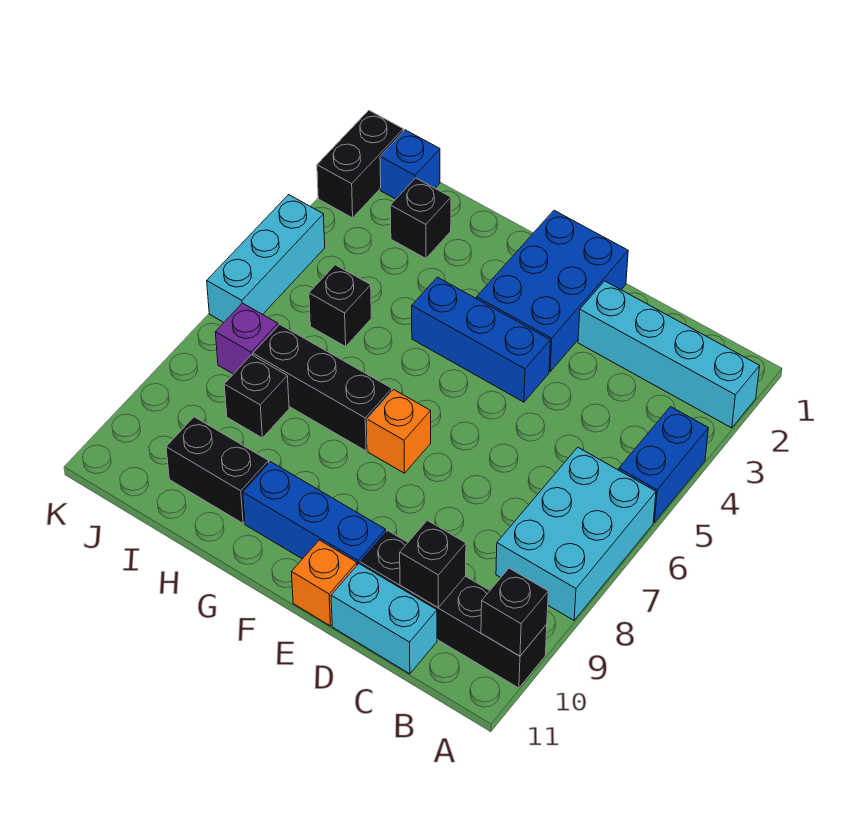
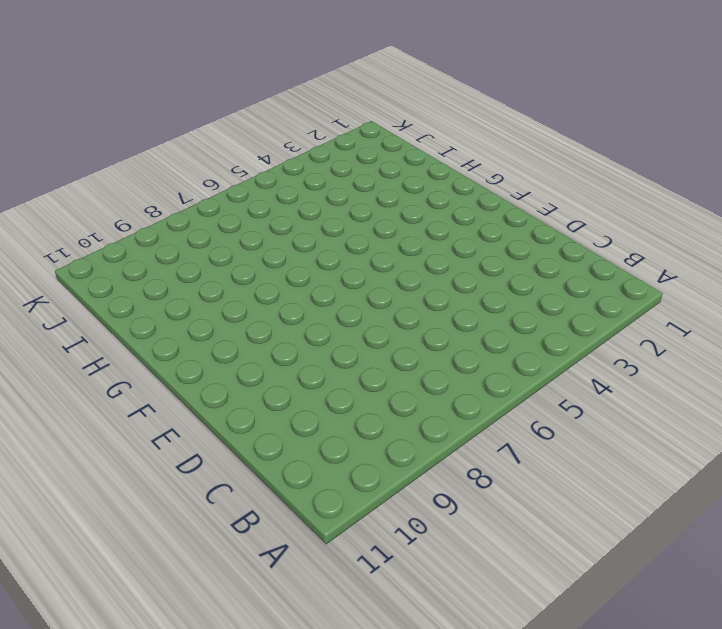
none -> cyan 1x4 brick [578,281,760,428]
none -> blue 1x2 brick [619,407,708,522]
none -> cyan 2x3 brick [496,447,656,620]

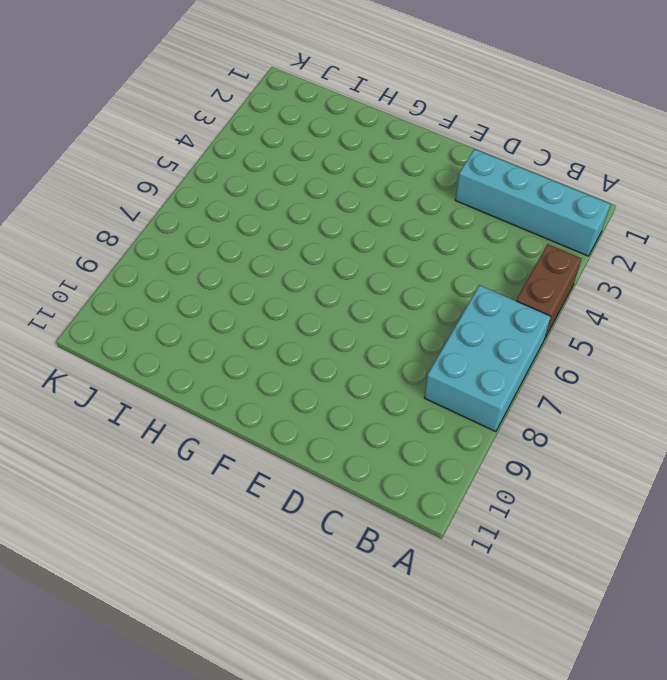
brown 1x2 brick [516,244,582,338] -> blue 1x2 brick [619,407,708,522]
none -> black 1x4 brick [360,531,547,688]
none -> cyan 1x2 brick [331,564,437,674]
none -> blue 2x3 brick [477,210,628,372]

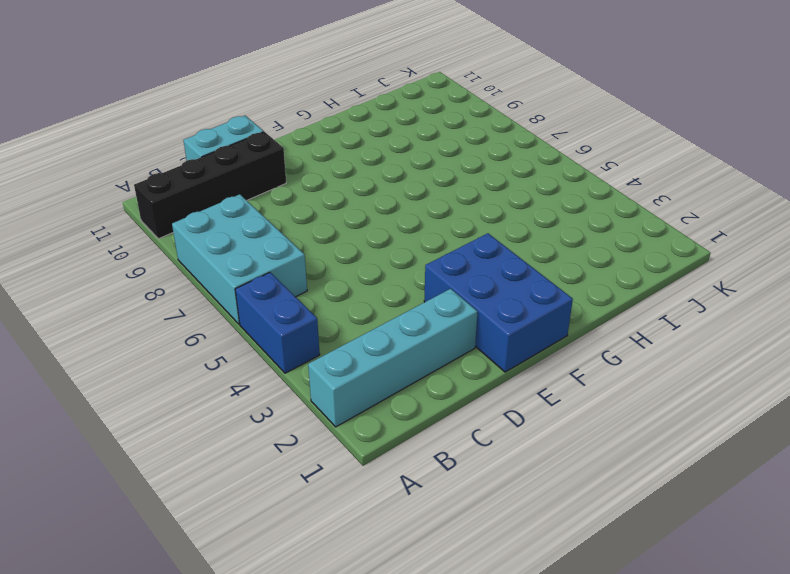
none -> blue 1x3 brick [412,277,550,402]
none -> blue 1x3 brick [243,462,386,565]
none -> orange 1x1 brick [292,540,357,626]

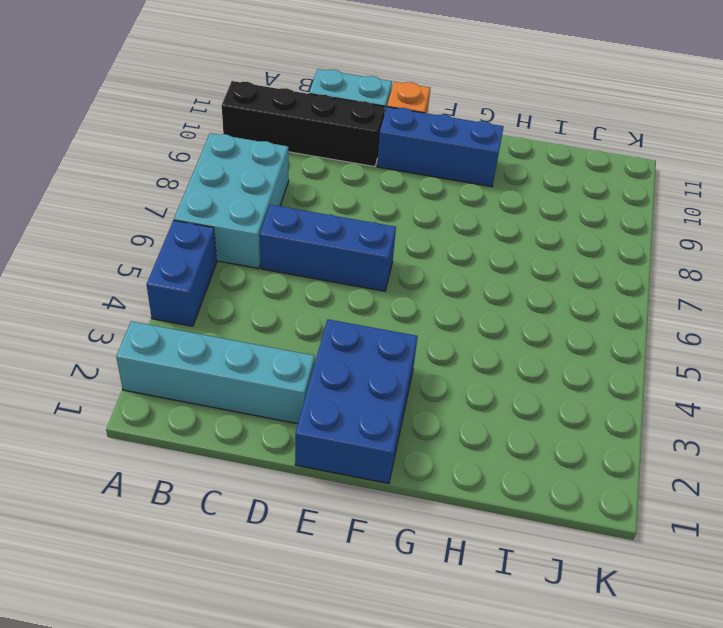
blue 1x3 brick [260,205,396,291] -> blue 1x3 brick moved to [412,277,550,402]
none -> orange 1x1 brick [367,390,431,473]
none -> black 1x3 brick [253,325,392,451]
none -> black 1x2 brick [166,417,269,523]

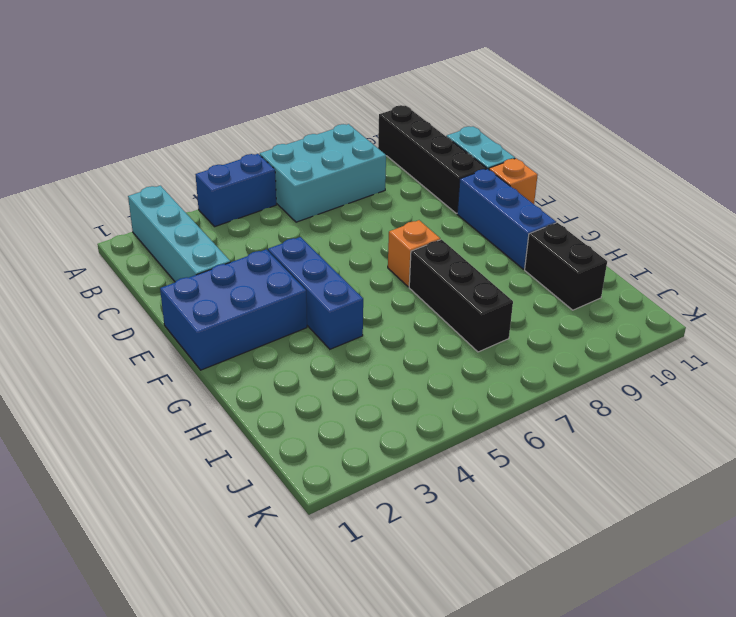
none -> black 1x1 brick [390,178,451,258]
none -> black 1x1 brick [309,265,371,346]
none -> black 1x1 brick [224,355,289,438]

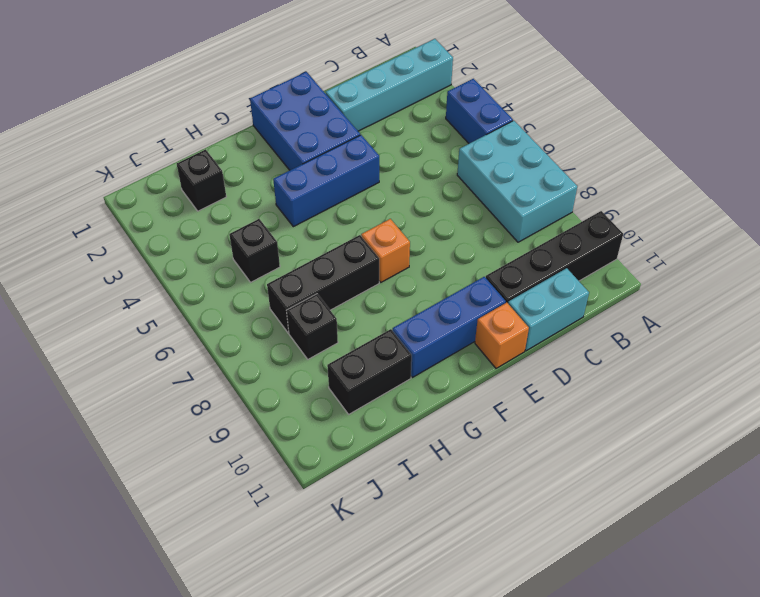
none -> blue 1x1 brick [380,130,440,199]
none -> purple 1x1 brick [215,303,278,374]
none -> black 1x2 brick [317,110,403,218]

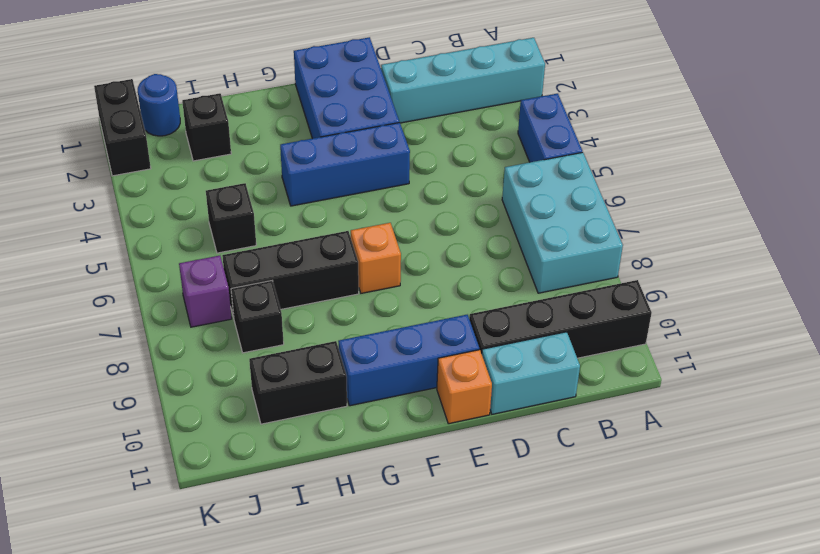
blue 1x1 round brick [138,74,180,136] -> blue 1x1 brick [380,130,440,199]
none -> cyan 1x3 brick [207,195,325,322]
none -> black 1x1 brick [481,568,548,656]
none -> black 1x1 brick [400,520,466,607]

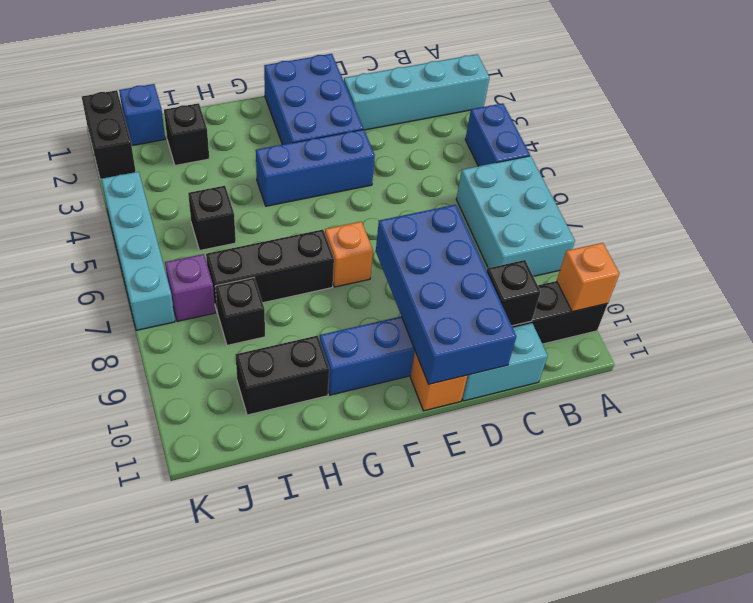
orange 1x1 brick [557,243,619,312] -> black 1x1 brick [481,568,548,656]
blue 2x4 brick [376,205,516,384] -> none
cyan 1x4 brick [101,172,175,330] -> cyan 1x3 brick [207,195,325,322]

